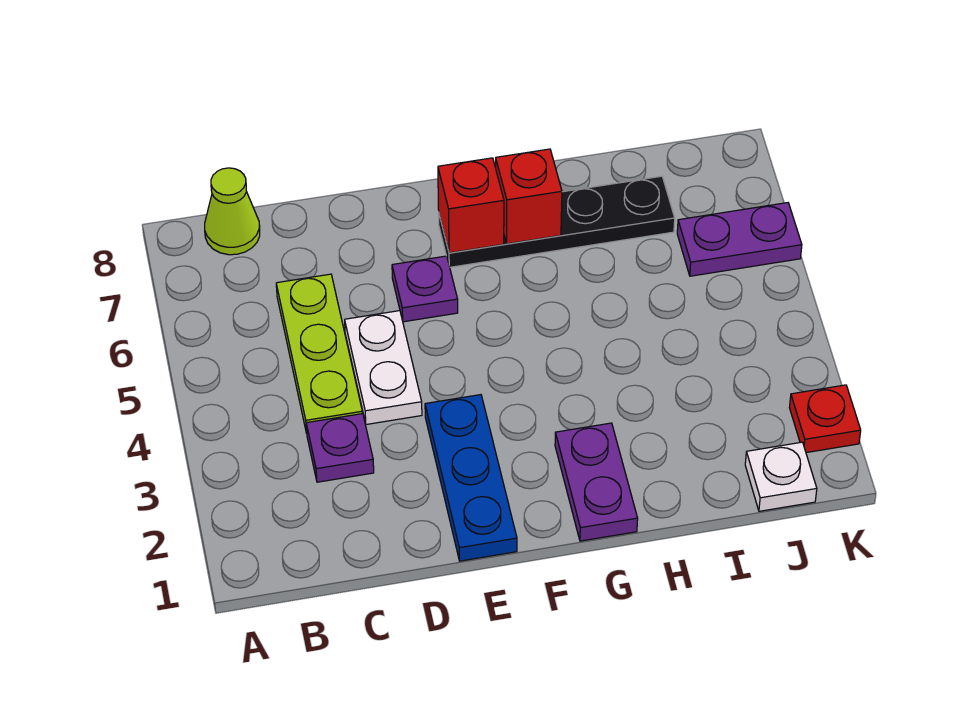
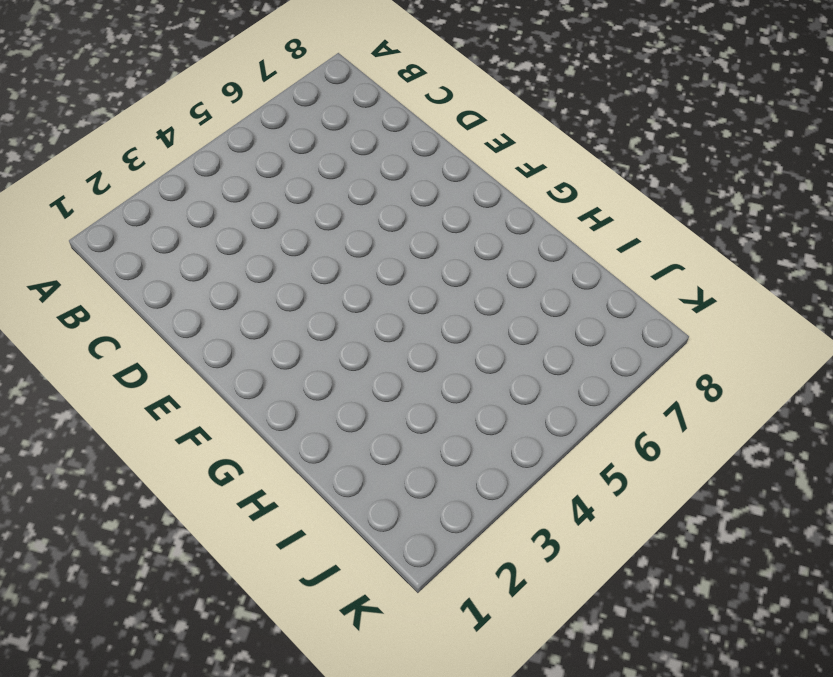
none -> lime 1x1 cone [205,168,260,255]
none -> purple 1x1 plate [306,414,374,482]
none -> lime 1x3 plate [276,274,362,433]

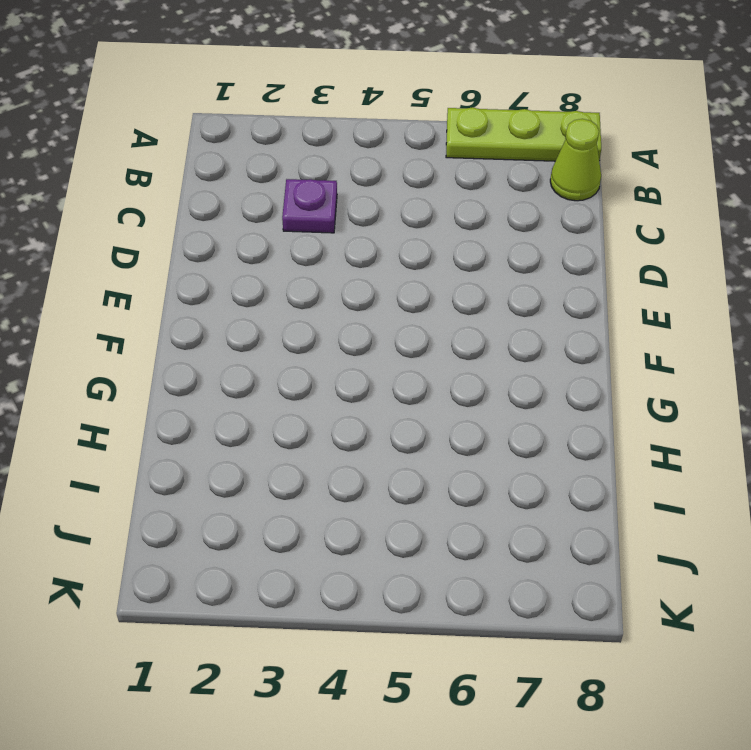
lime 1x3 plate [446,107,601,161] -> lime 1x3 plate moved to [276,274,362,433]
none -> white 1x2 plate [345,311,422,424]
none -> blue 1x3 plate [425,395,517,561]
none -> purple 1x1 plate [392,256,458,322]

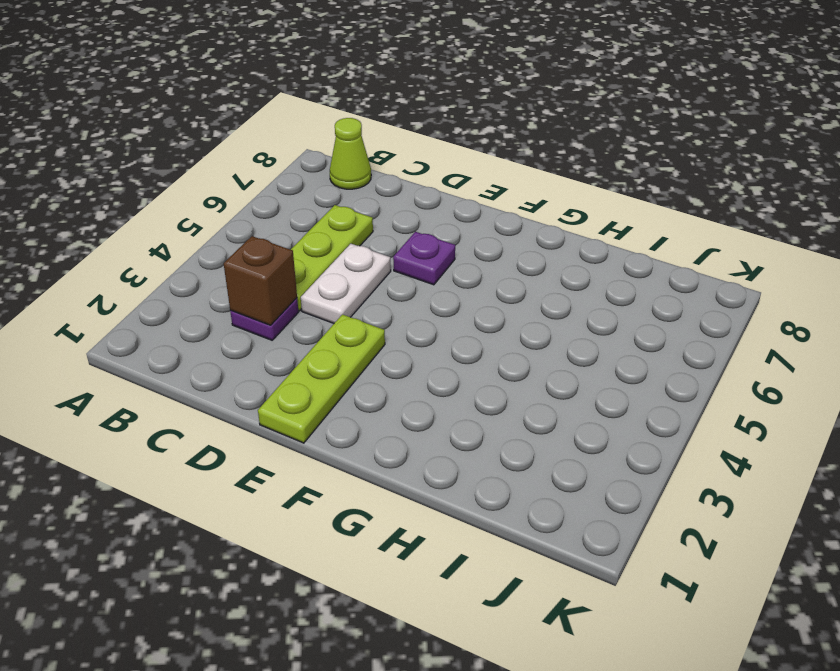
brown 1x1 brick [224,236,297,325] -> none
lime 1x3 plate [258,314,385,443] -> blue 1x3 plate [425,395,517,561]
none -> black 1x4 plate [439,176,675,267]
none -> purple 1x2 plate [555,423,638,541]
none -> white 1x1 plate [745,442,817,511]

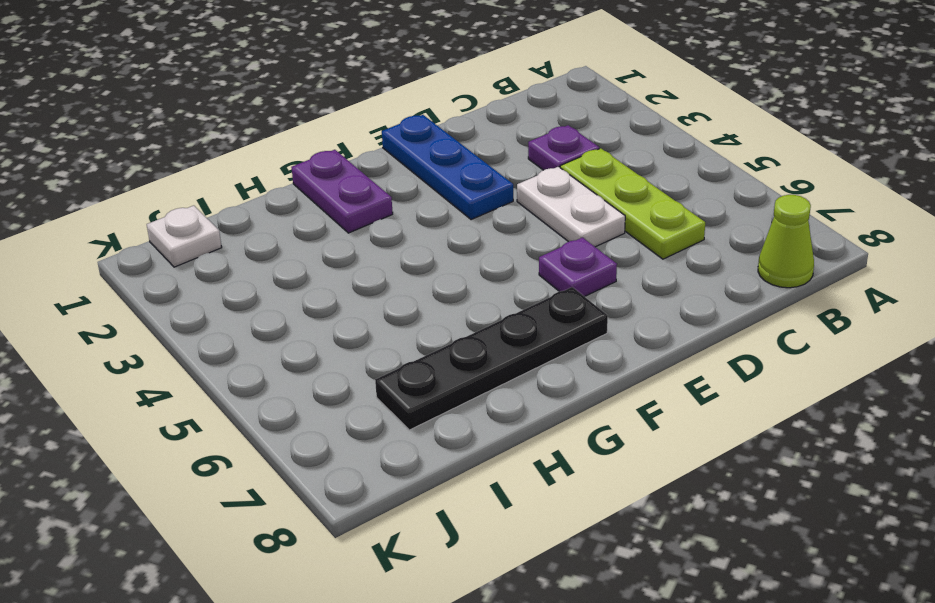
none -> purple 1x2 plate [677,203,802,276]
none -> red 1x1 plate [789,385,861,453]
none -> red 1x1 brick [438,158,504,253]

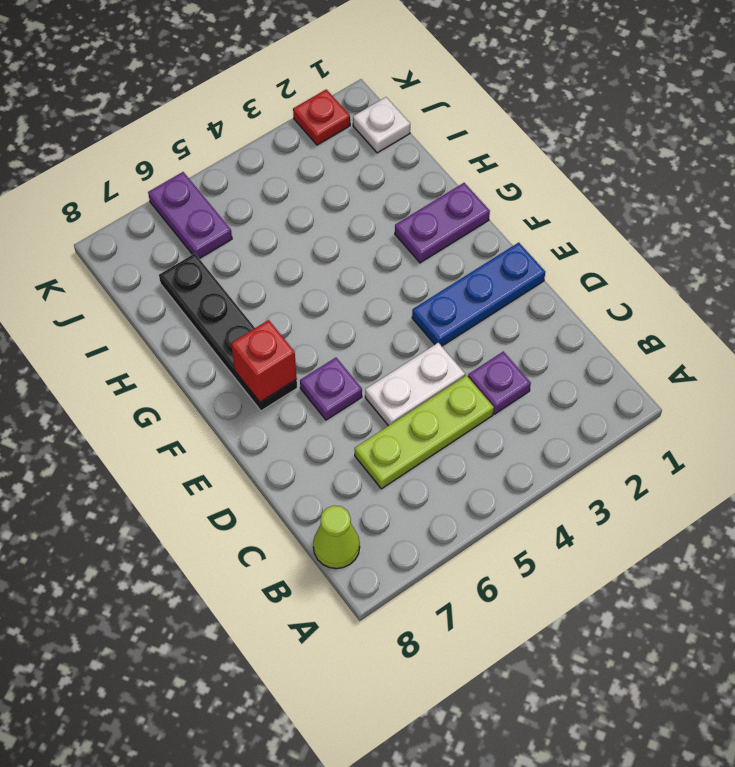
none -> red 1x1 brick [496,149,562,244]

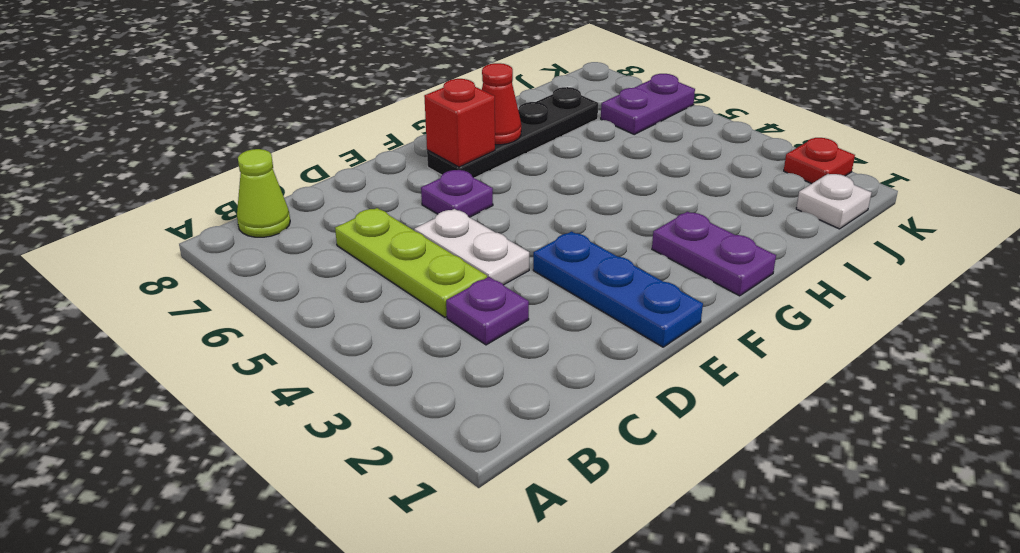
red 1x1 cone [482,63,521,145] -> red 1x1 brick [496,149,562,244]

